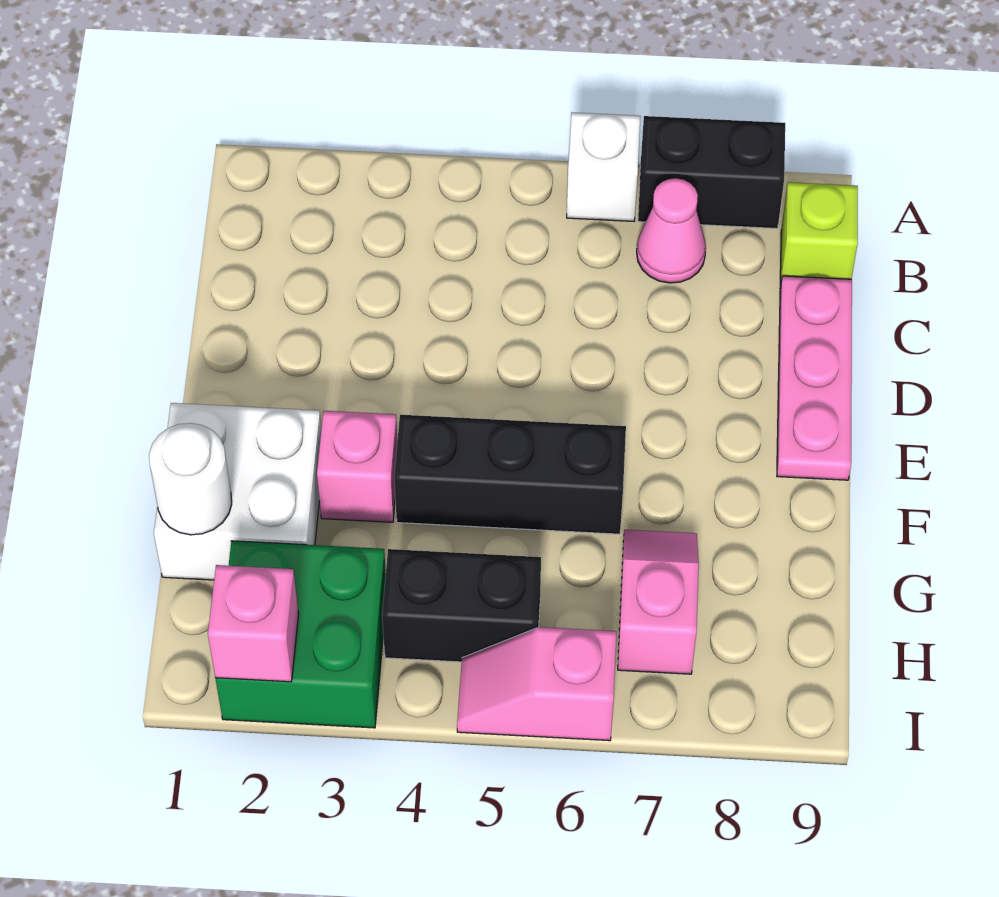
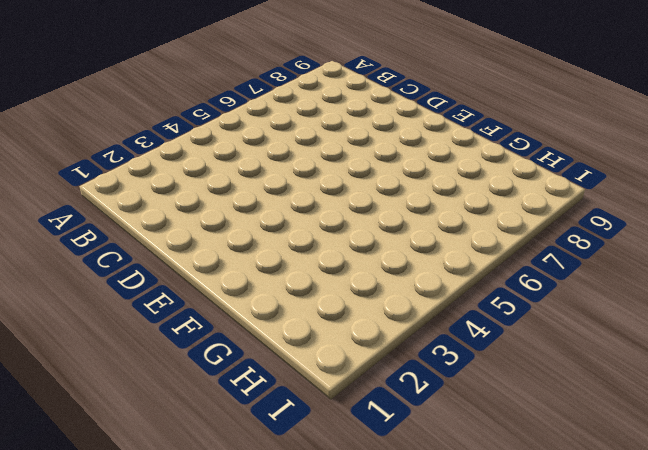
none -> white 1x1 brick [567,112,640,221]
none -> black 1x2 brick [638,116,785,229]
none -> pink 1x1 cone [637,178,706,283]

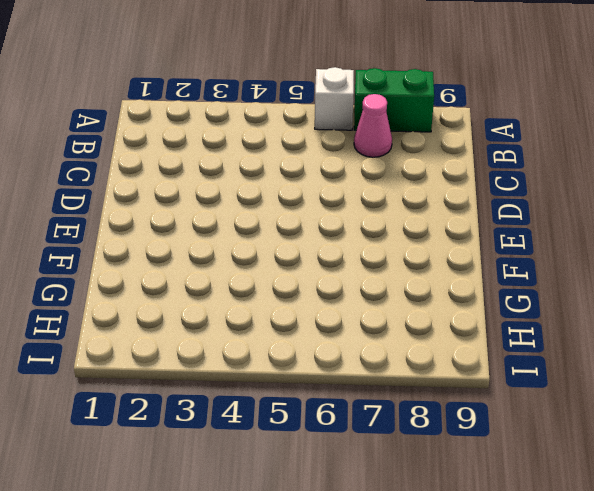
green 1x2 brick [354,68,434,132] -> black 1x2 brick [638,116,785,229]
none -> lime 1x1 brick [780,182,858,288]
none -> pink 1x3 plate [777,276,852,480]
none -> white 2x2 brick [154,403,321,580]

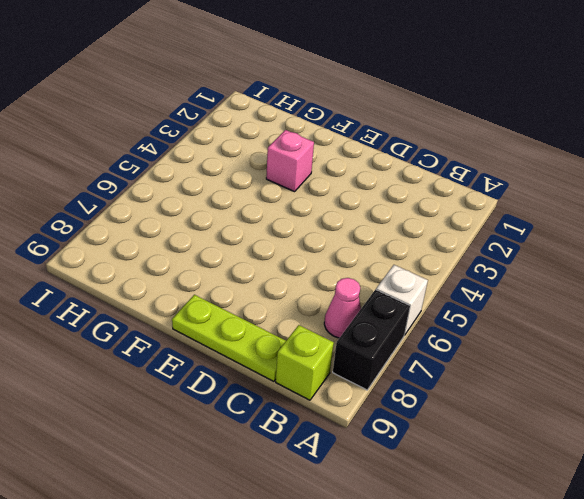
lime 1x3 plate [172,295,286,381] -> pink 1x3 plate [777,276,852,480]
none -> white 2x2 brick [154,403,321,580]
none -> black 1x3 brick [394,415,626,534]
none -> pink 1x2 slope [618,530,699,674]

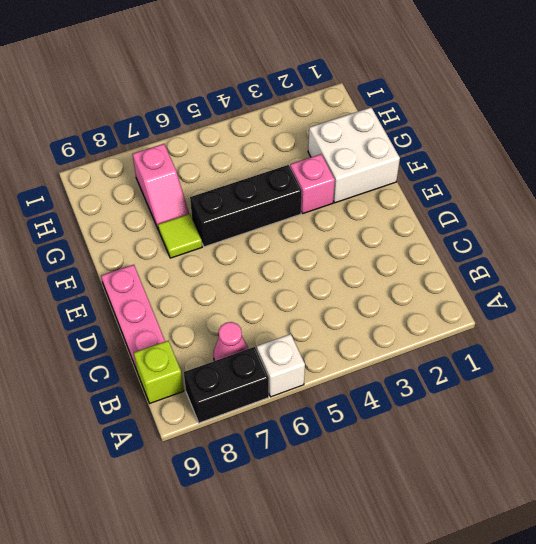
lime 1x1 tile [158,214,202,258] -> none
none -> green 2x2 brick [215,541,386,728]
none -> black 1x2 brick [382,549,541,662]
none -> pink 1x2 slope [457,627,617,741]

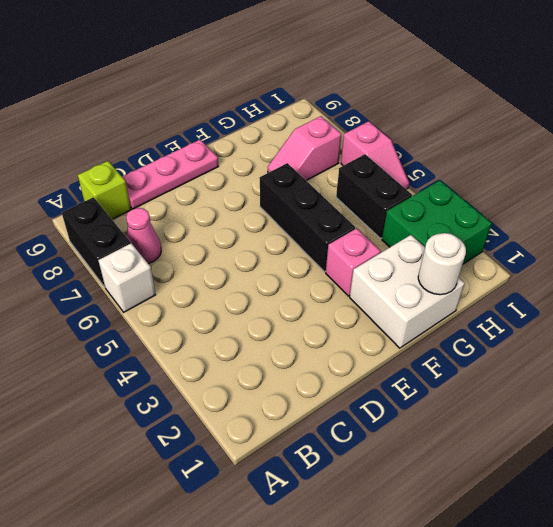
none -> pink 1x1 brick [208,565,299,682]

